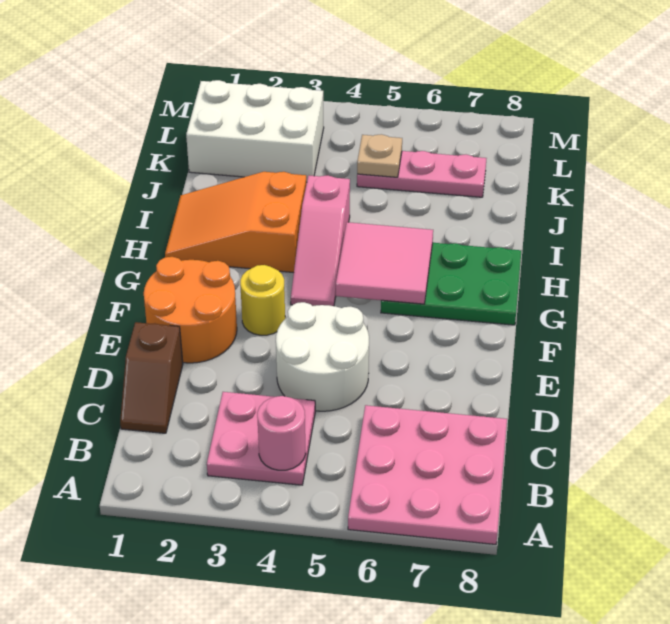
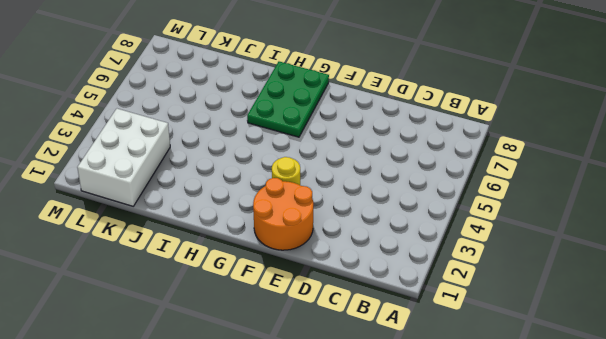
none -> pink 3x3 plate [348,405,507,544]
none -> pink 2x2 plate [207,392,315,485]
none -> brown 1x2 slope [120,322,183,433]

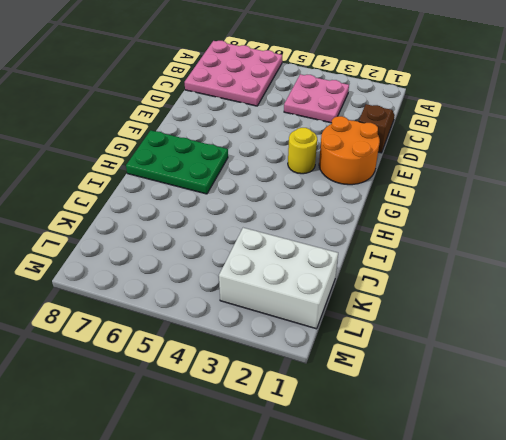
none -> white 2x2 round brick [276,302,369,411]
none -> pink 1x3 slope [291,176,350,306]
none -> orange 2x3 slope [165,172,306,273]

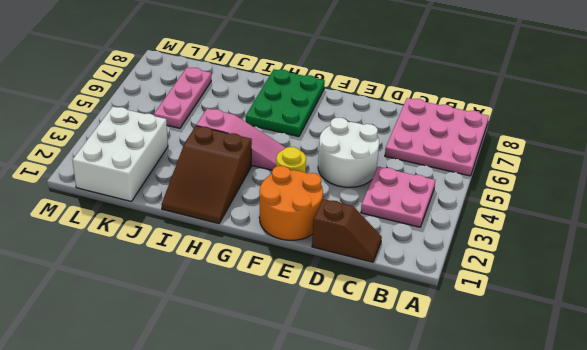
brown 2x3 slope [161,126,252,224] -> orange 2x3 slope [165,172,306,273]
none -> pink 1x1 round brick [257,396,306,470]
none -> pink 2x2 tile [336,222,433,304]
none -> tan 1x1 plate [357,134,402,177]

